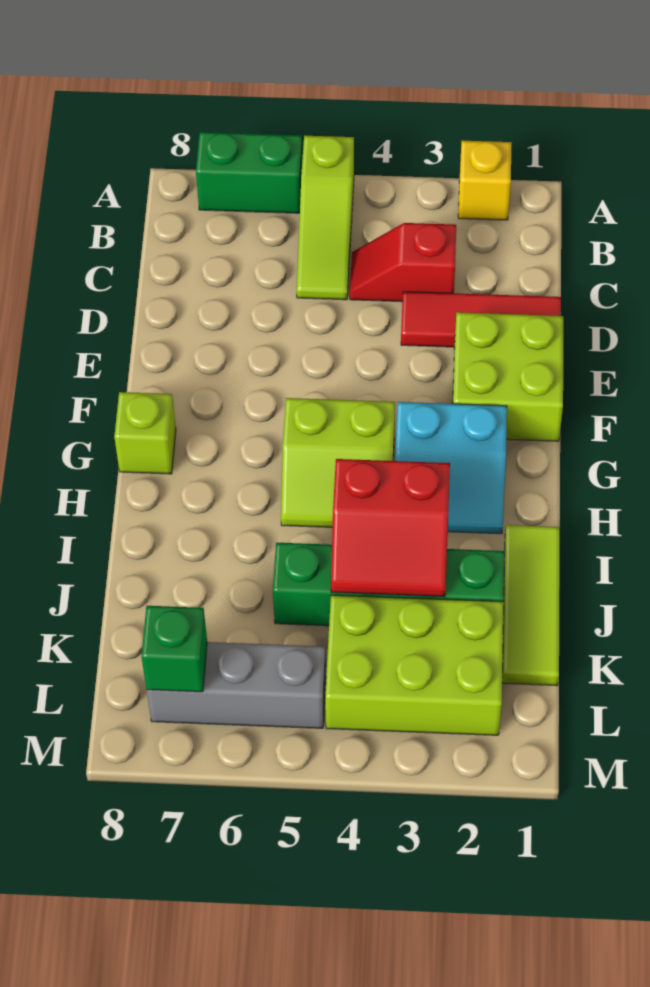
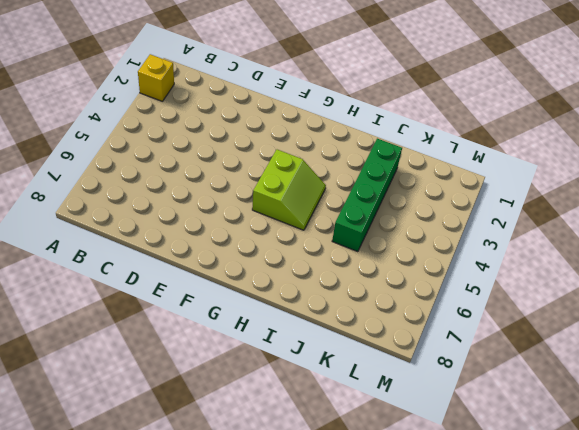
none -> lime 1x3 slope [297,136,354,300]
none -> green 1x2 brick [196,132,302,213]
none -> red 1x2 slope [350,223,456,302]

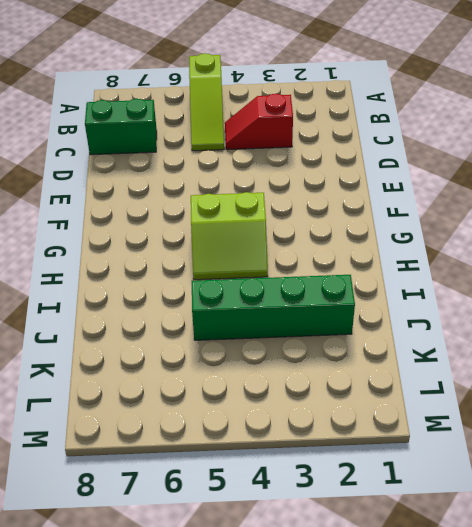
green 1x2 brick [85,99,157,155] -> green 1x2 brick moved to [196,132,302,213]
none -> yellow 1x1 brick [458,141,512,220]
none -> red 1x3 tile [401,292,561,347]
none -> lime 2x2 brick [453,312,563,441]

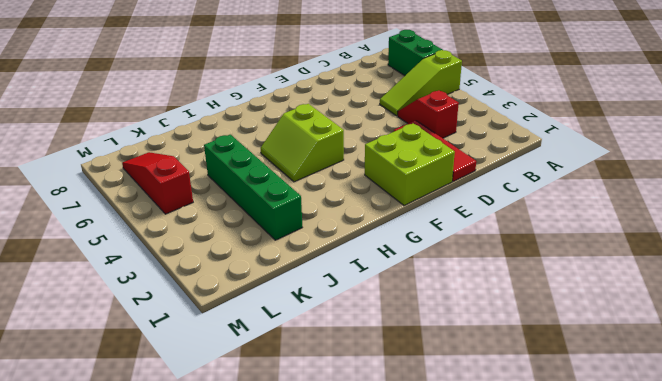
red 1x3 slope [122,152,193,214] -> grey 1x3 brick [147,642,326,728]
none -> yellow 1x1 brick [458,141,512,220]
none -> cyan 2x2 slope [395,402,507,534]
none -> lime 1x1 brick [114,392,176,474]

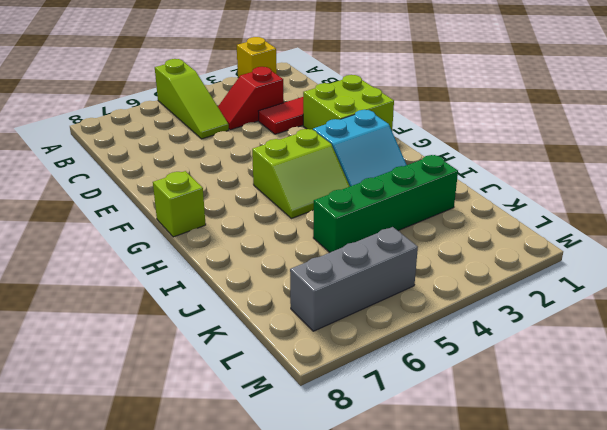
none -> green 1x2 brick [196,132,302,213]
none -> lime 1x3 tile [502,525,560,686]
none -> lime 2x3 brick [325,595,504,735]

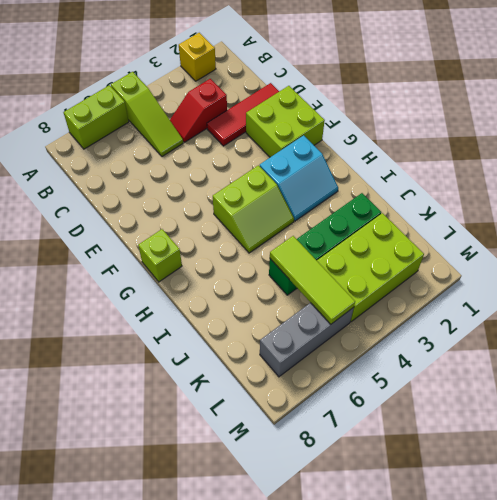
lime 1x2 brick [64,85,129,149] -> green 1x2 brick [196,132,302,213]
lime 1x3 tile [270,236,355,324] -> lime 1x3 tile moved to [502,525,560,686]
none -> red 2x2 slope [331,459,450,597]
none -> green 1x1 brick [142,606,207,692]

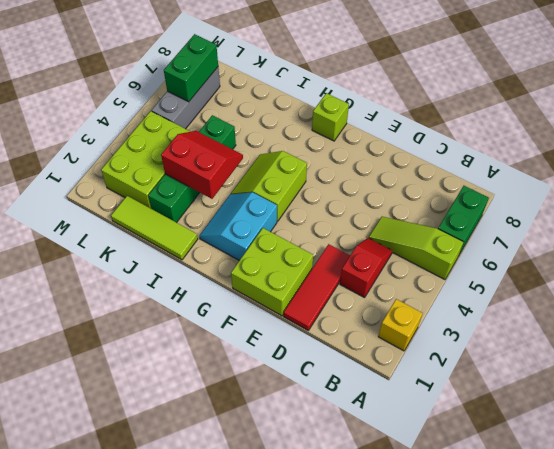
red 2x2 slope [161,131,243,199] -> red 2x2 slope turned to [331,459,450,597]
green 1x2 brick [164,34,218,102] -> green 1x1 brick [142,606,207,692]

